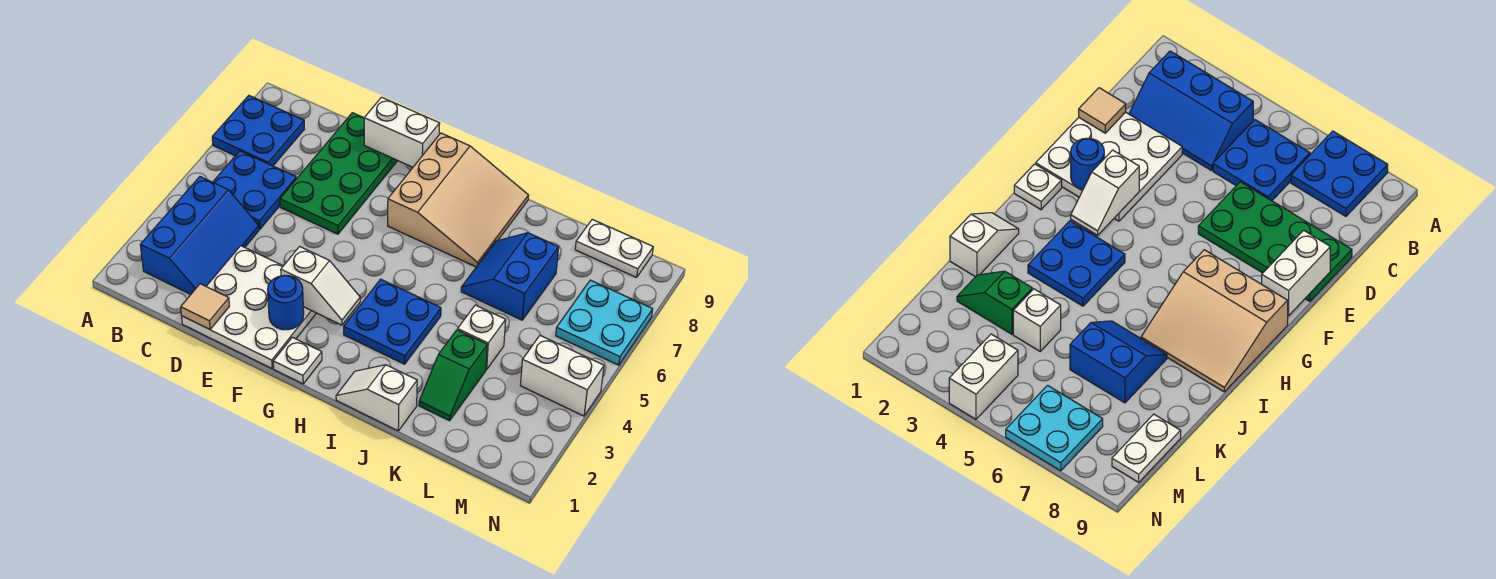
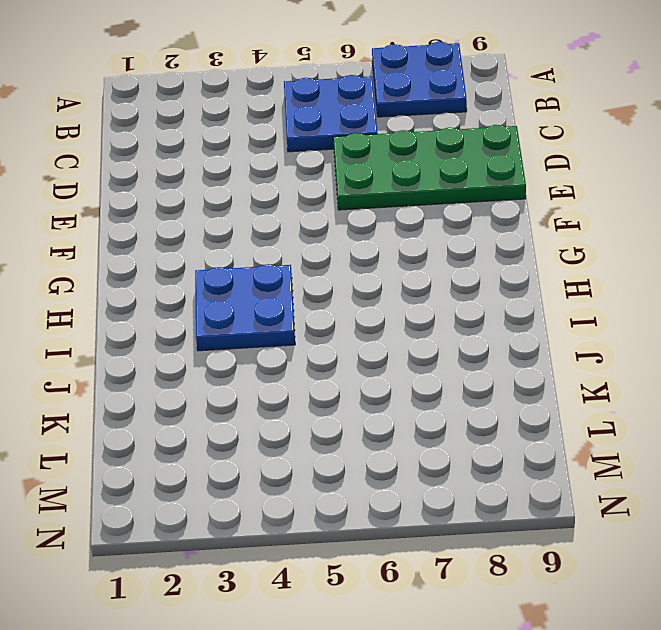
none -> blue 2x3 slope [140,177,259,294]
none -> white 3x3 plate [182,246,316,368]
none -> white 1x1 plate [273,337,322,384]

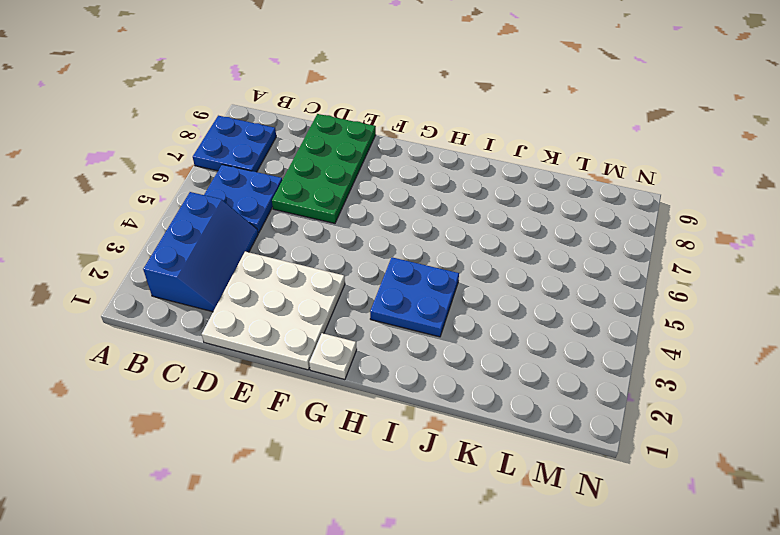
none -> tan 3x3 slope [388,133,529,267]
none -> white 1x2 slope [336,365,417,431]
none -> blue 2x2 slope [461,233,559,320]

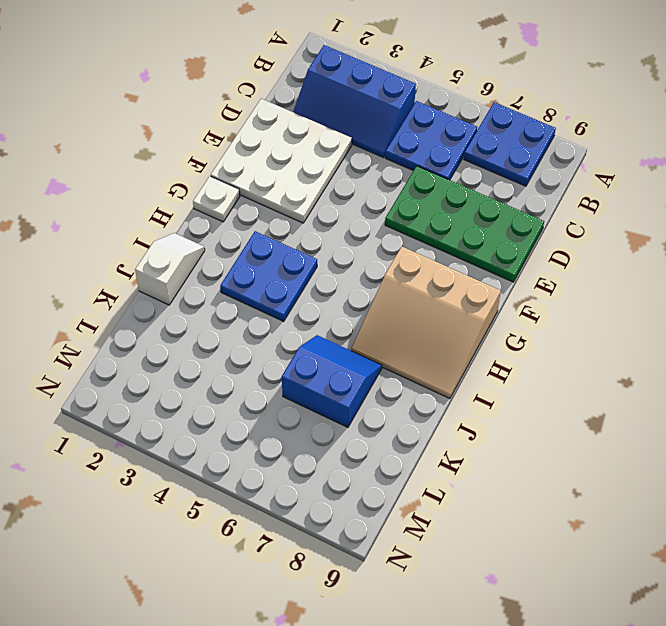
none -> green 1x2 slope [419,330,487,421]
none -> white 1x1 brick [458,305,506,370]
none -> white 1x2 plate [575,219,653,277]

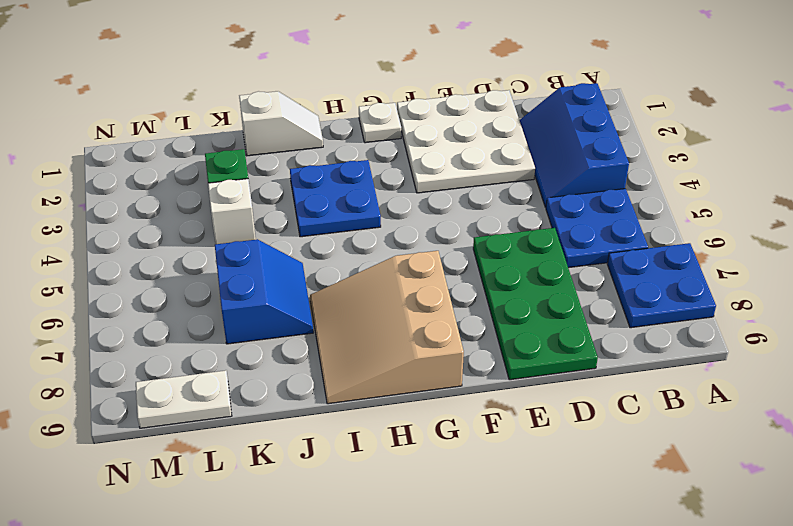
none -> white 1x2 brick [520,335,604,416]
none -> cyan 2x2 plate [556,280,653,365]
none -> tan 1x1 tile [181,284,229,329]

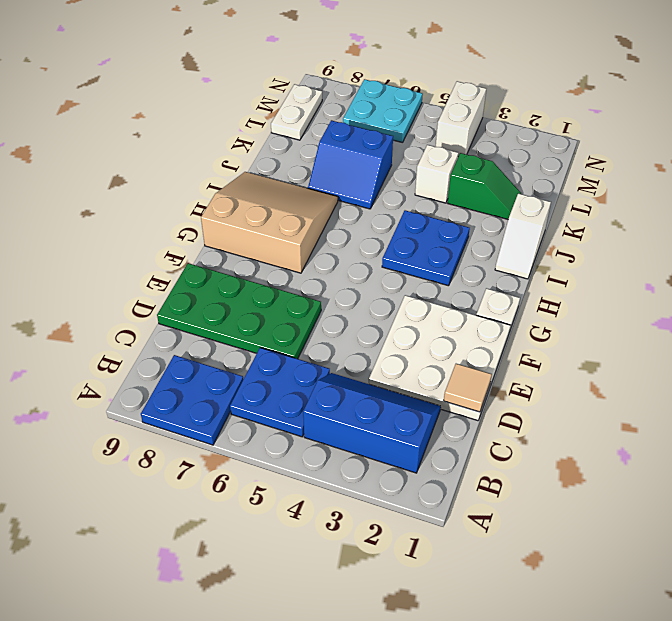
none -> white 1x2 brick [364,97,440,167]
none -> blue 1x1 round brick [268,275,304,330]
none -> white 1x2 slope [281,246,360,325]

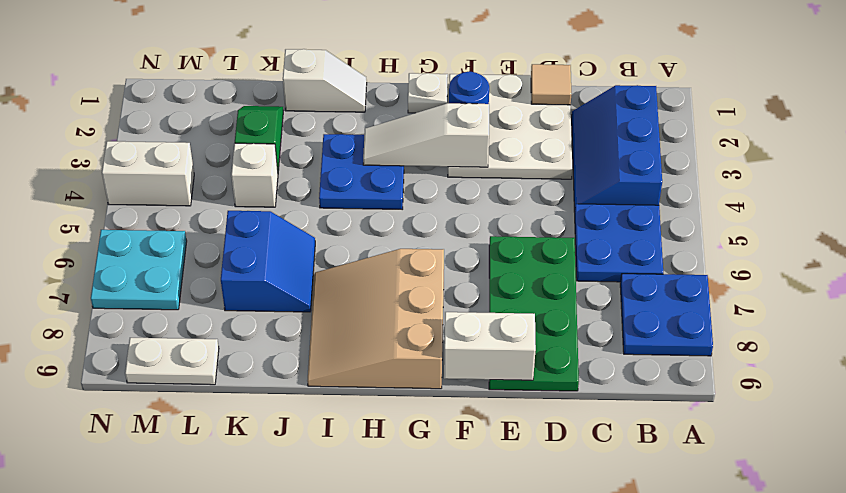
white 1x3 slope [363,103,489,167] -> white 1x2 slope [281,246,360,325]

